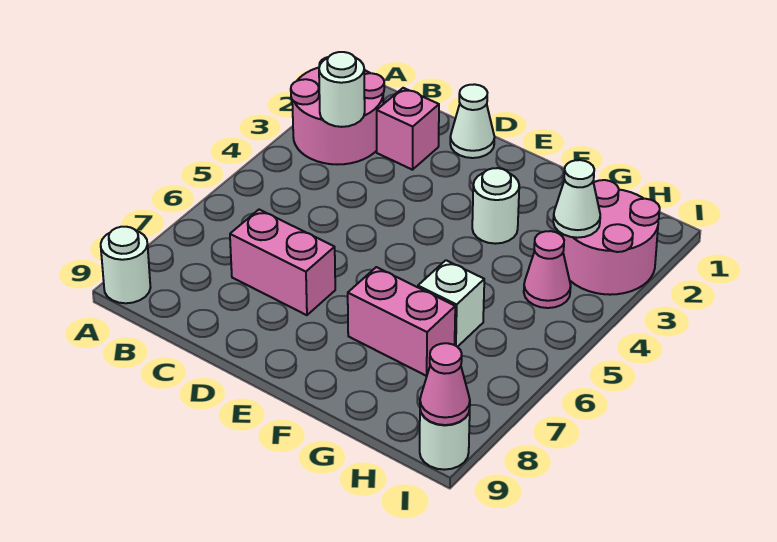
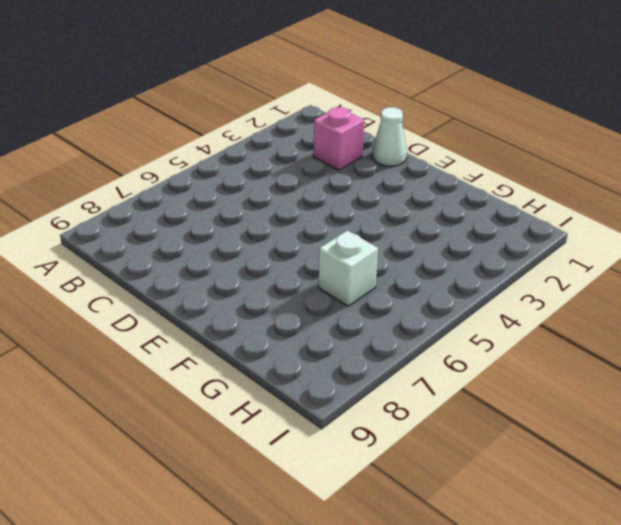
none -> pink 2x2 round brick [291,57,384,165]
none -> white 1x1 round brick [101,227,151,303]
none -> pink 1x2 brick [230,210,335,315]

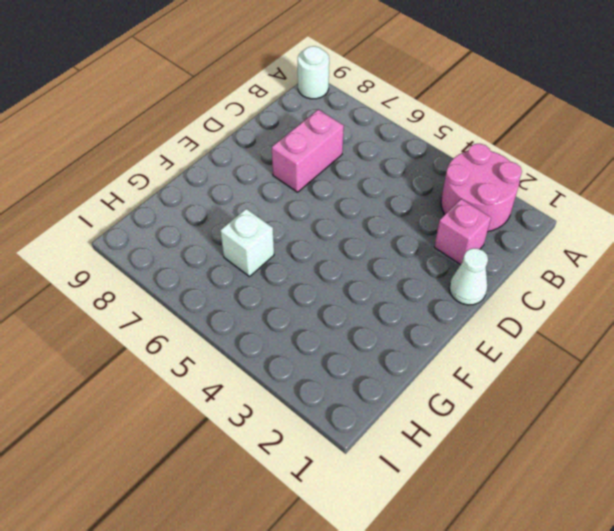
none -> white 1x1 round brick [472,168,519,244]
none -> pink 1x2 brick [348,267,455,376]
none -> pink 2x2 round brick [562,180,660,295]

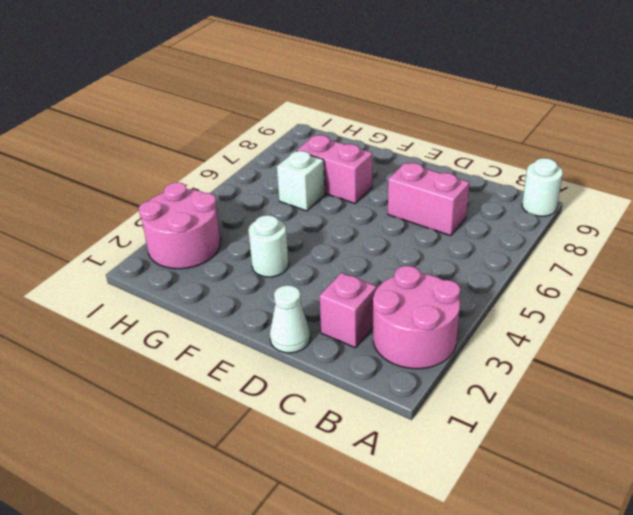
none -> pink 1x1 cone [524,231,571,308]
none -> white 1x1 round brick [420,410,470,470]
none -> white 1x1 round brick [319,52,365,127]

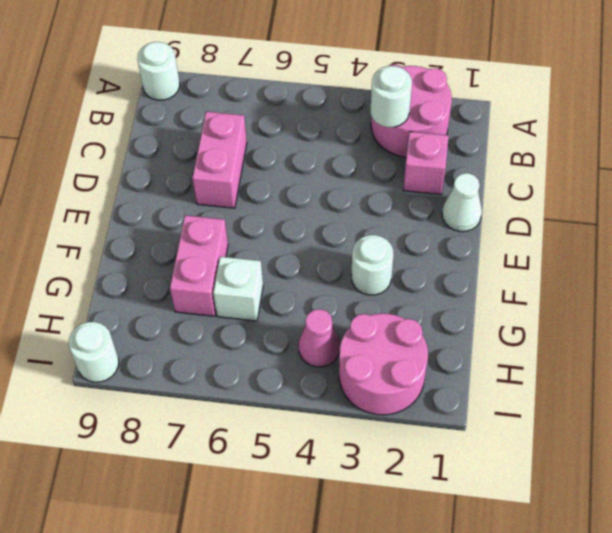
none -> white 1x1 cone [553,160,600,238]
none -> pink 1x1 cone [420,343,470,425]

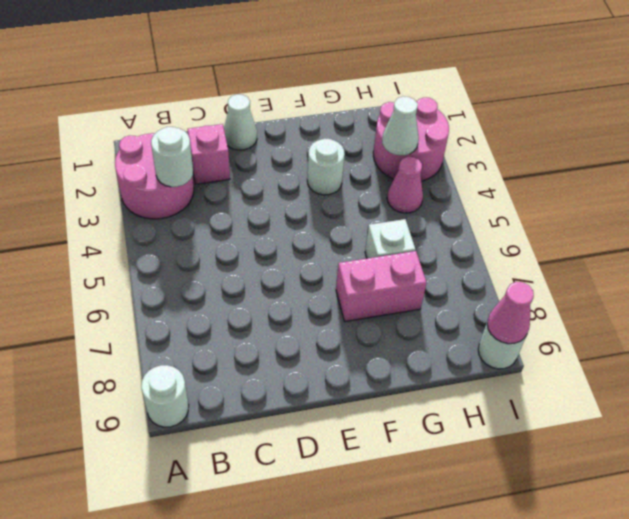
none -> pink 1x2 brick [230,210,335,315]

